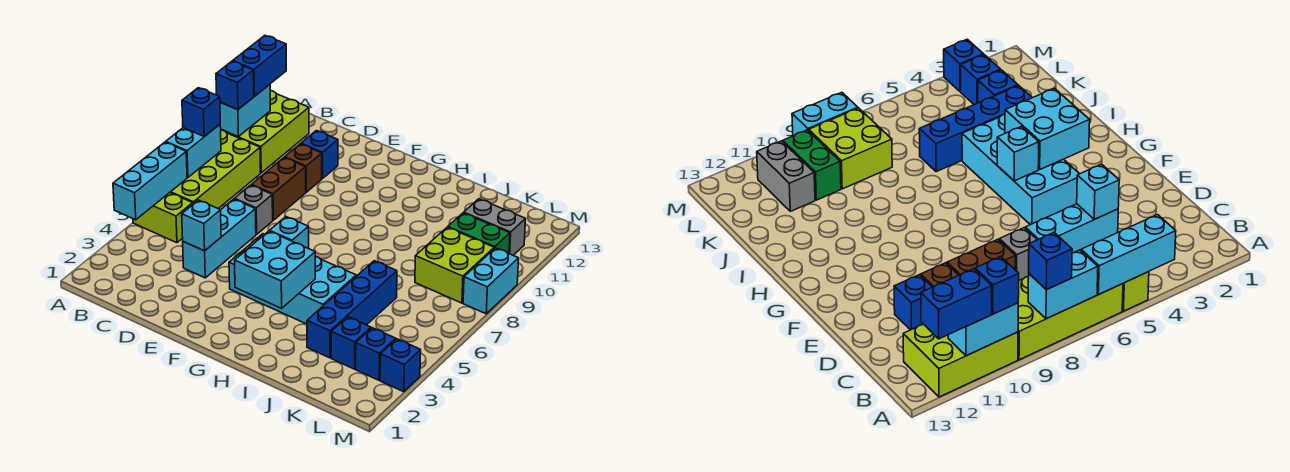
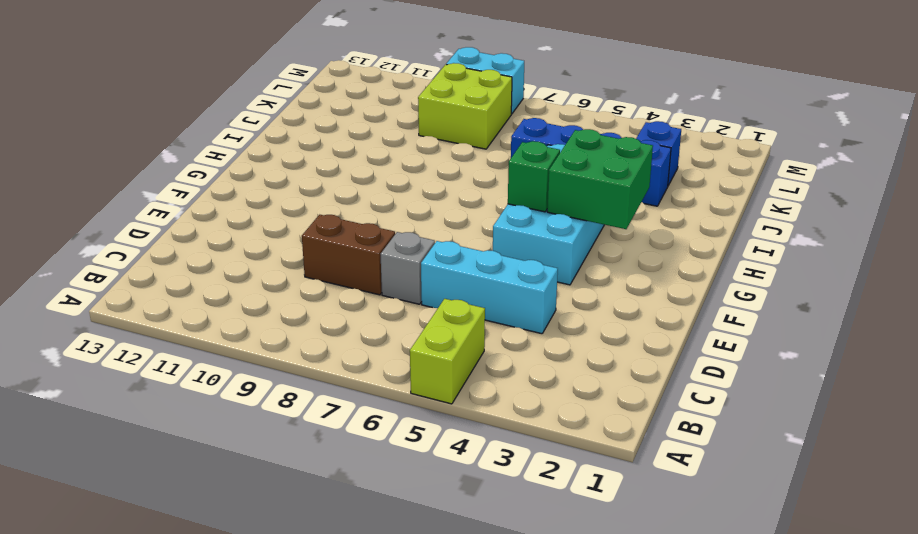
green 2x2 brick [547,129,653,229] -> cyan 2x2 brick [235,231,315,308]
green 1x1 brick [508,141,560,212] -> cyan 1x1 brick [270,217,309,248]
none -> lime 2x4 brick [170,130,261,209]
none -> lime 2x3 brick [225,91,309,173]
none -> brown 1x1 brick [285,144,322,192]

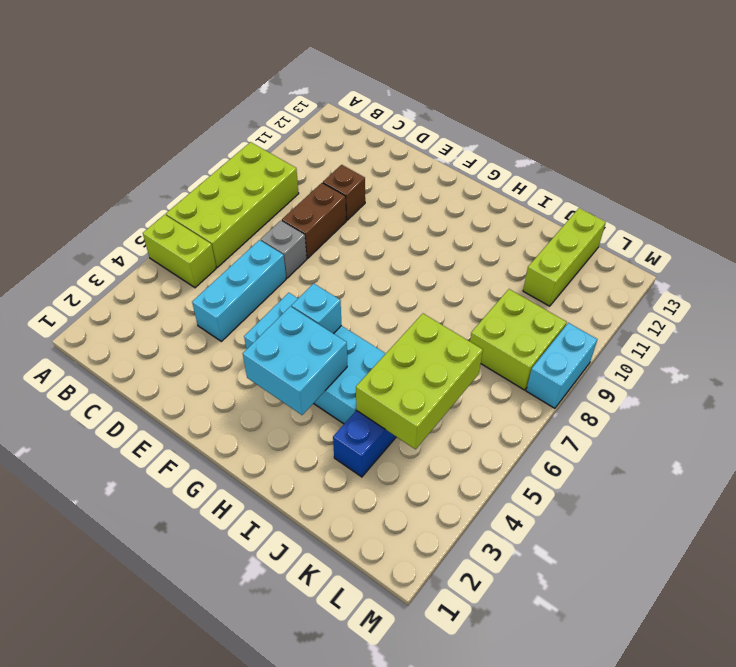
lime 2x3 brick [356,314,483,449] -> lime 2x3 brick moved to [225,91,309,173]
lime 1x3 brick [523,208,606,306] -> grey 1x2 brick [464,199,525,255]
none -> blue 1x1 brick [301,131,338,179]
none -> blue 1x1 brick [331,317,371,369]
none -> green 1x2 brick [448,213,510,253]

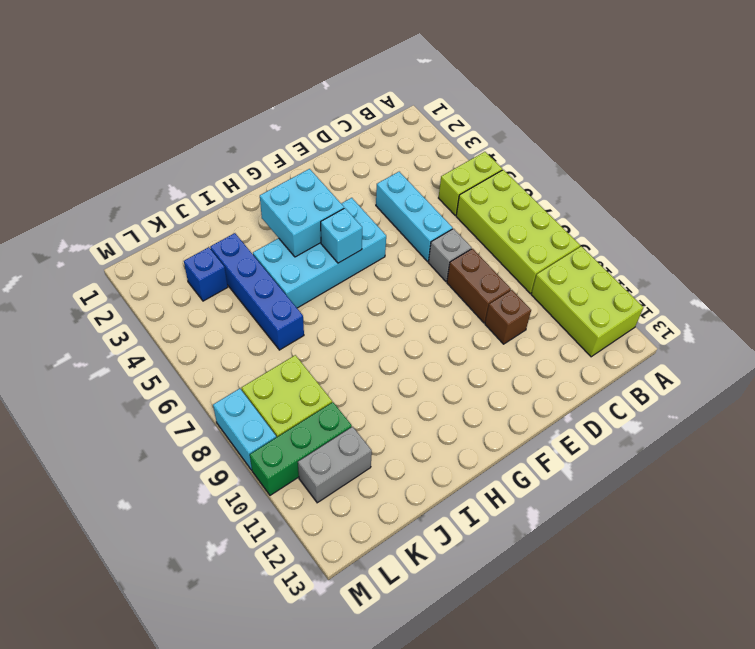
green 1x3 brick [250,402,352,495] -> green 1x2 brick [448,213,510,253]
none -> blue 1x1 brick [301,131,338,179]
none -> blue 1x1 brick [356,328,396,380]
none -> blue 1x1 brick [380,339,421,392]

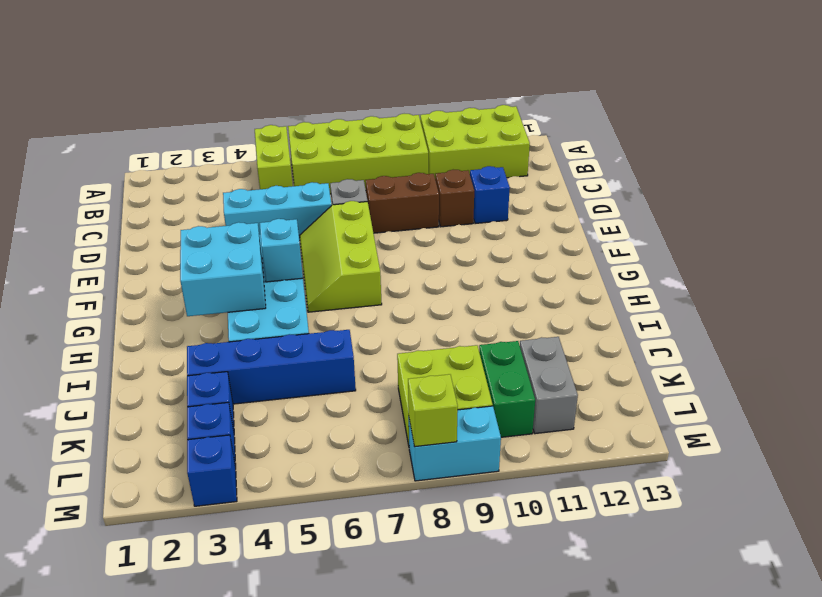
lime 2x3 slope [300,201,382,312] -> none
lime 1x1 brick [408,374,458,447] -> none
none -> cyan 1x3 brick [113,142,187,220]
none -> cyan 1x2 brick [166,125,221,177]
none -> cyan 1x2 brick [220,84,270,136]

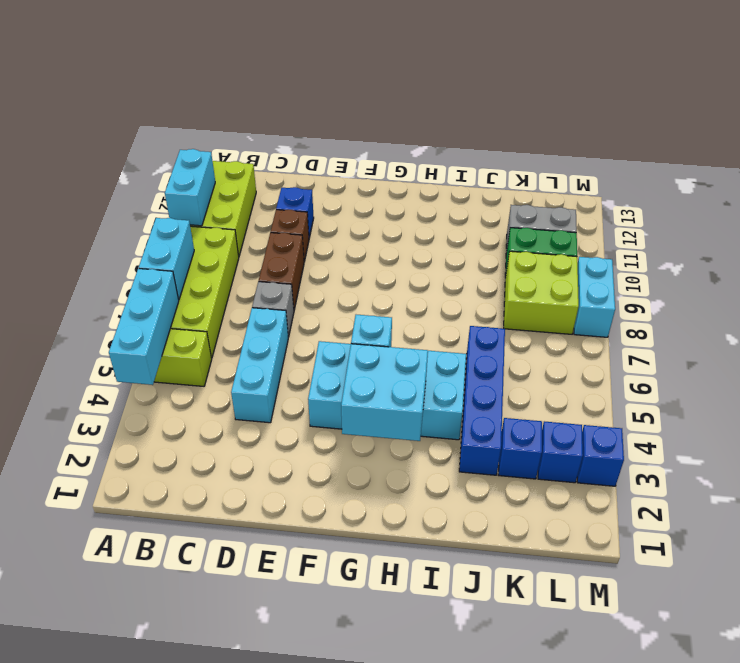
none -> cyan 1x1 brick [182,200,221,251]
none -> blue 1x1 brick [182,88,220,137]
none -> blue 1x1 brick [216,61,254,110]

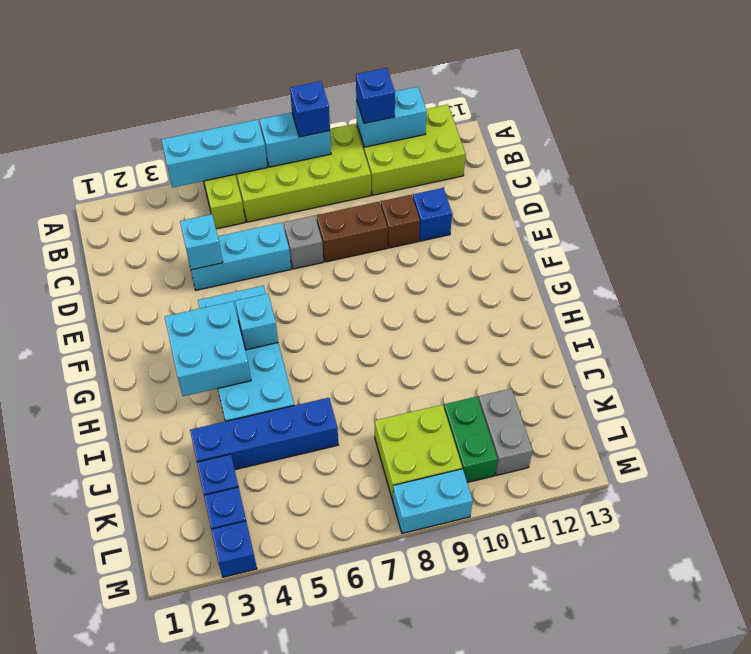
none -> blue 1x2 brick [233,36,286,96]

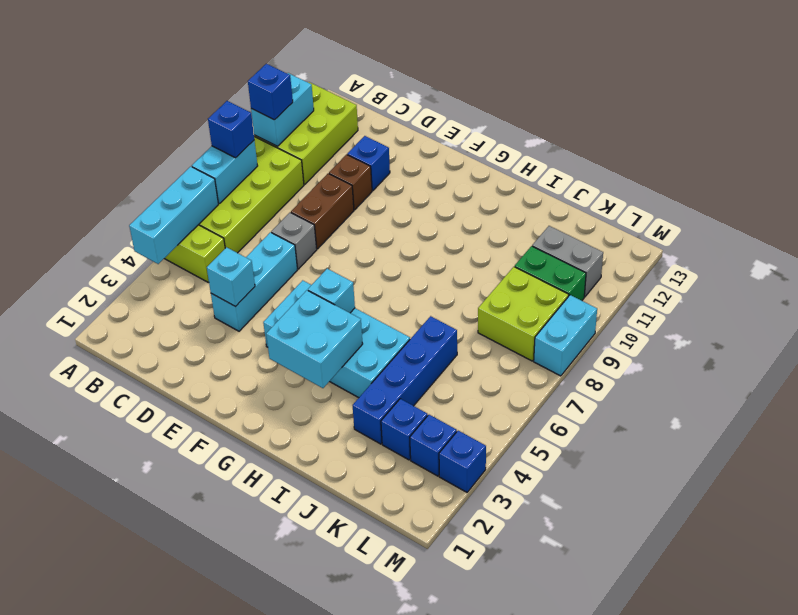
none -> blue 1x2 brick [233,36,286,96]

